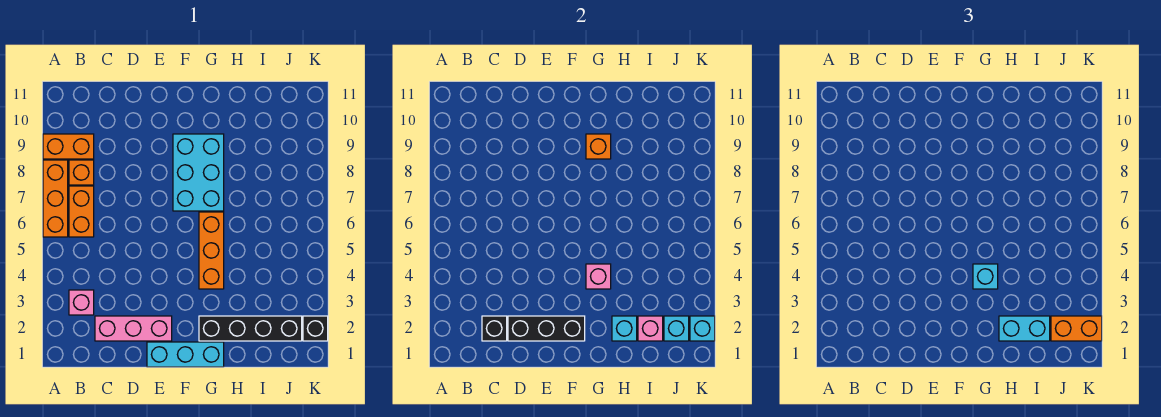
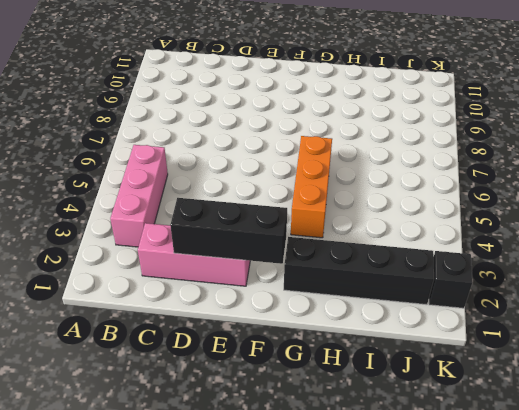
pink 1x3 brick [110,145,168,247] -> pink 1x1 brick [69,290,94,315]
none -> orange 1x3 brick [43,160,68,237]
none -> orange 1x2 brick [43,134,94,159]
none -> orange 1x2 brick [69,186,94,237]

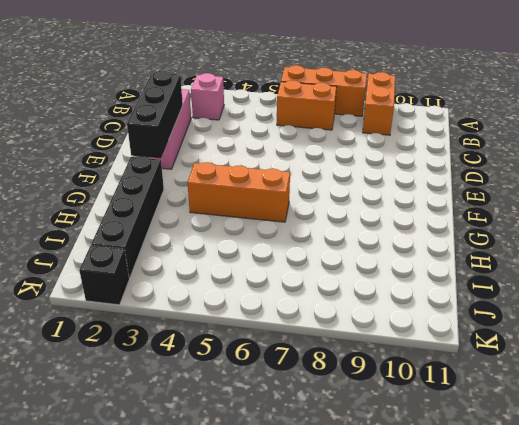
none -> orange 1x1 brick [69,160,94,185]
none -> cyan 1x3 brick [147,342,224,367]
none -> cyan 2x3 brick [173,134,224,211]

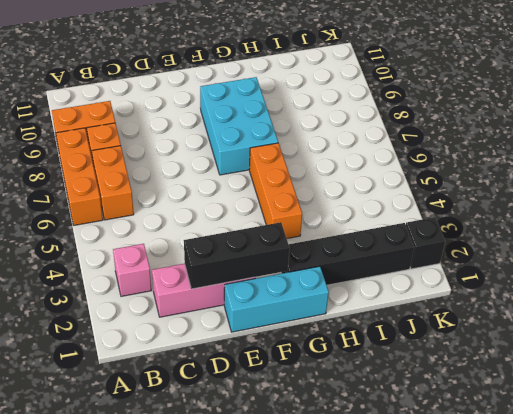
none -> black 1x1 brick [482,316,507,341]
none -> pink 1x1 brick [586,264,611,289]
none -> orange 1x1 brick [586,134,611,159]

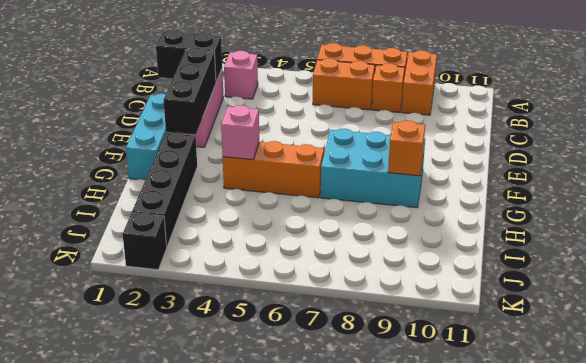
black 1x2 brick [156,30,222,82] -> black 1x1 brick [482,316,507,341]
none -> cyan 1x1 brick [612,316,637,341]
none -> pink 1x1 brick [638,316,663,341]
none -> cyan 1x1 brick [664,316,689,341]

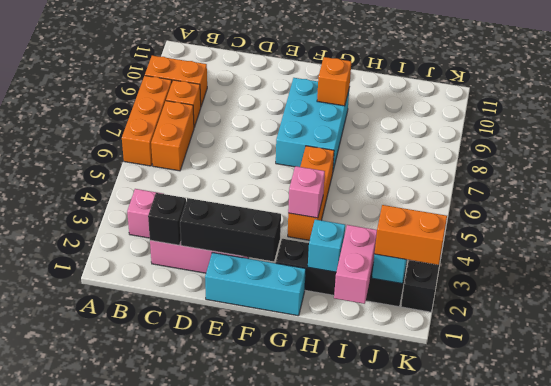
pink 1x2 brick [334,225,377,304] -> pink 1x1 brick [638,316,663,341]
none -> cyan 1x1 brick [690,316,715,341]
none -> cyan 1x1 brick [973,264,998,289]
none -> cyan 1x2 brick [999,316,1050,341]

